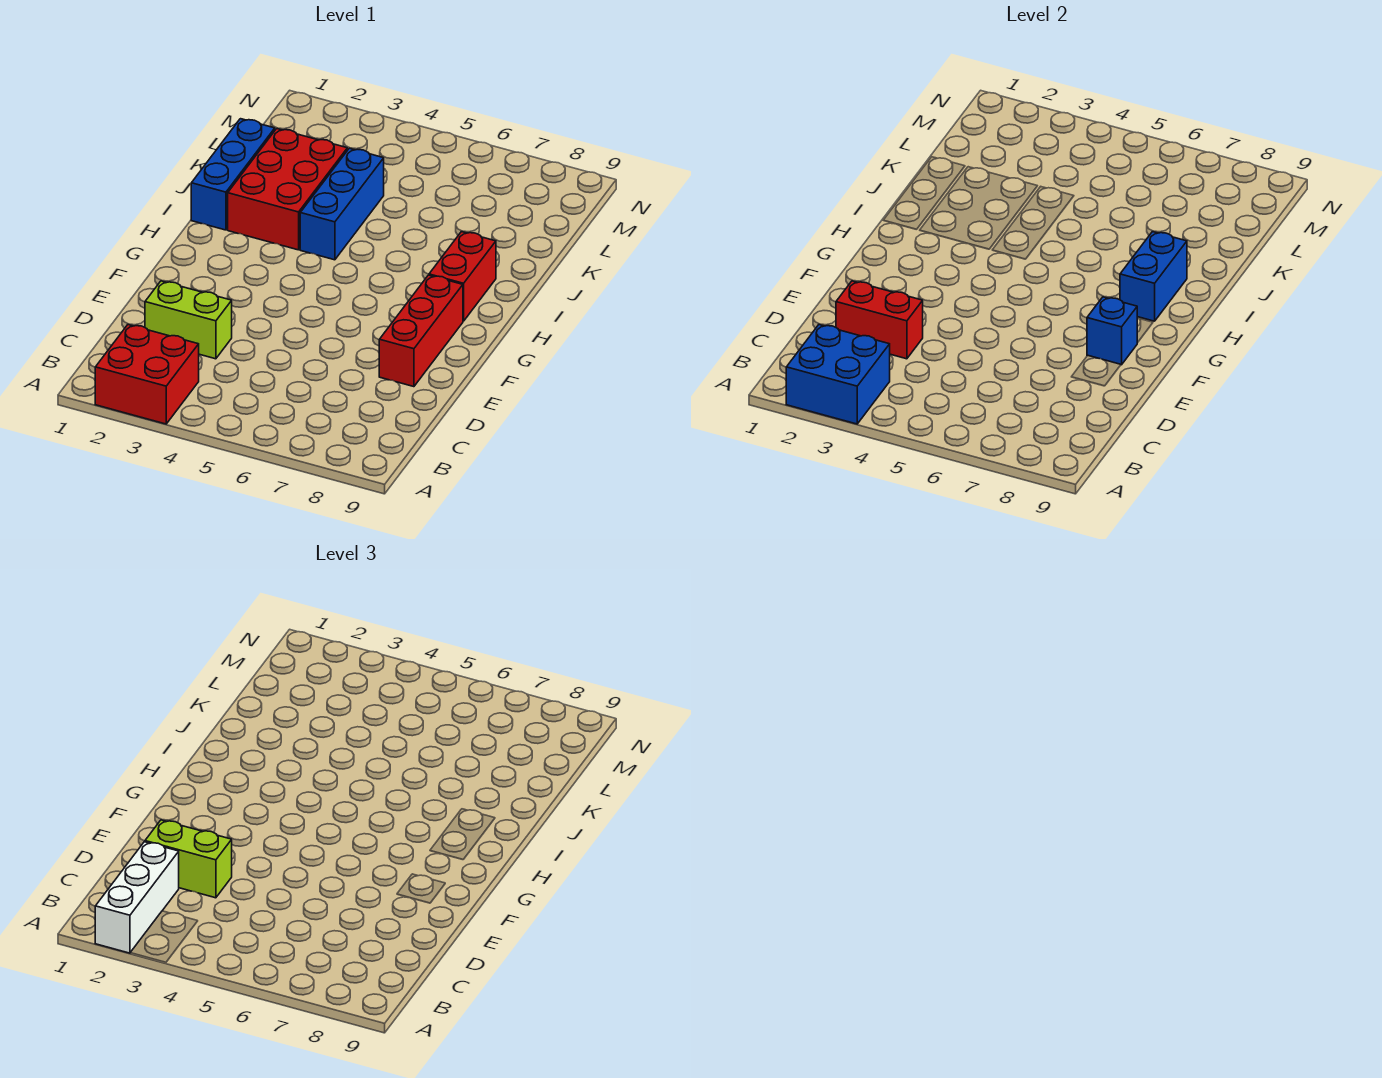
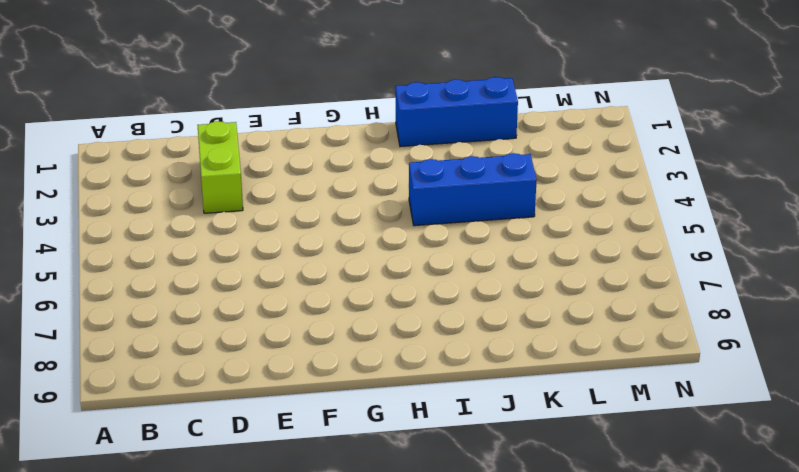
none -> red 2x2 brick [95,325,199,424]
none -> red 1x3 brick [379,275,463,387]
none -> red 1x2 brick [429,232,496,321]

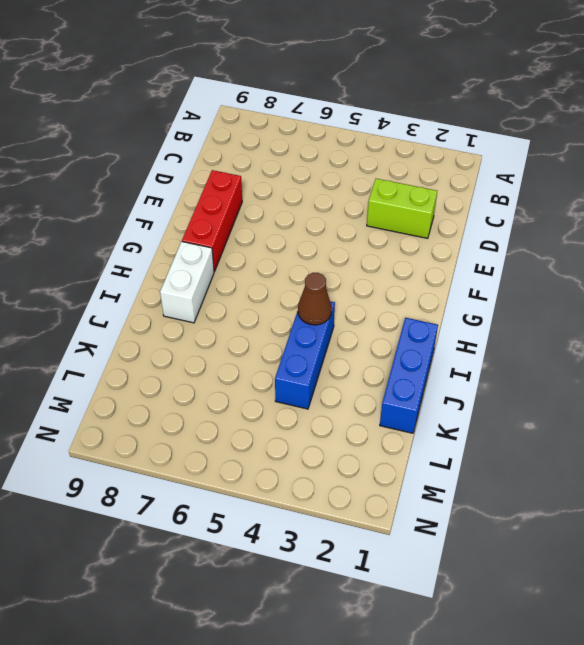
white 1x2 brick [160,242,214,323] -> red 1x2 brick [429,232,496,321]
brown 1x1 cone [298,273,332,325] -> none
none -> red 2x2 brick [95,325,199,424]
none -> red 2x3 brick [228,129,347,250]
none -> blue 2x2 brick [786,325,890,424]

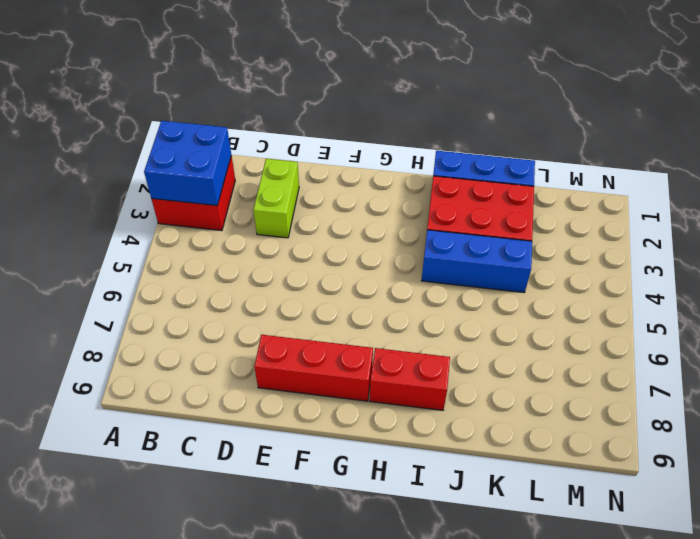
none -> red 1x2 brick [836,281,923,359]
none -> blue 1x1 brick [1087,297,1137,365]
none -> blue 1x2 brick [1120,232,1187,321]

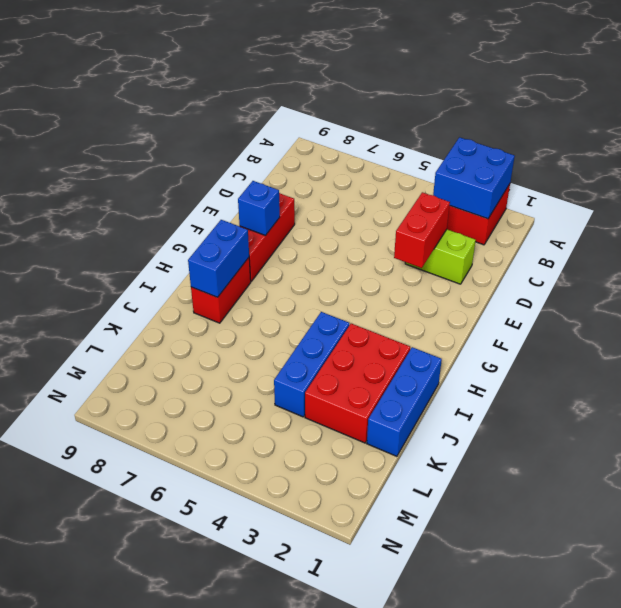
red 1x2 brick [394,192,450,268] -> red 1x2 brick turned to [836,281,923,359]
none -> white 1x3 brick [95,842,179,953]
none -> lime 1x2 brick [145,820,232,898]

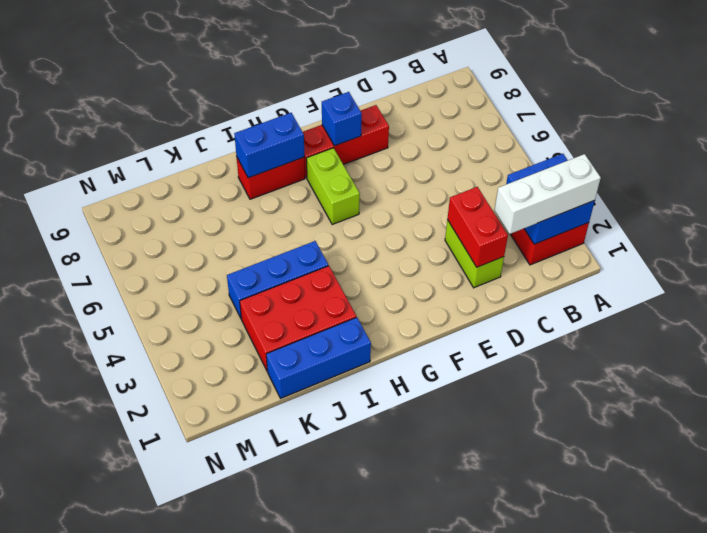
lime 1x2 brick [307,148,360,224] -> lime 1x2 brick moved to [145,820,232,898]

